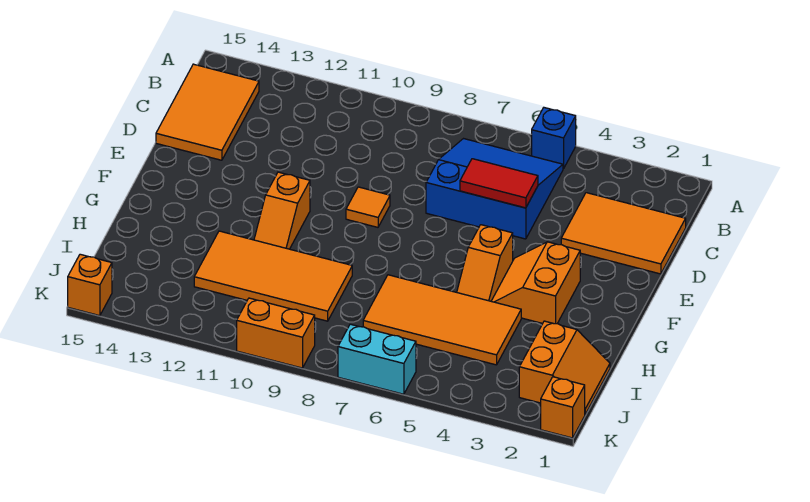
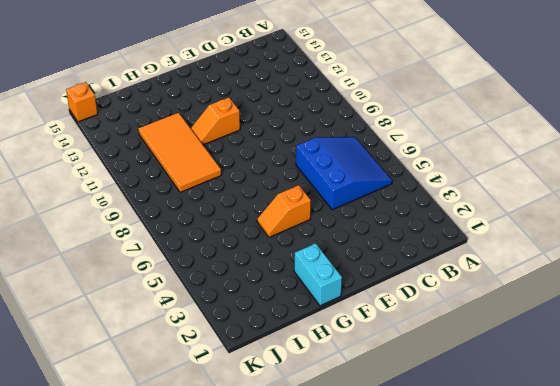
cyan 1x2 brick [294,243,342,306] -> cyan 1x2 brick moved to [338,324,416,394]
none -> blue 1x1 brick [532,108,576,169]
none -> orange 2x3 tile [156,64,259,160]
none -> orange 2x3 tile [561,193,686,274]

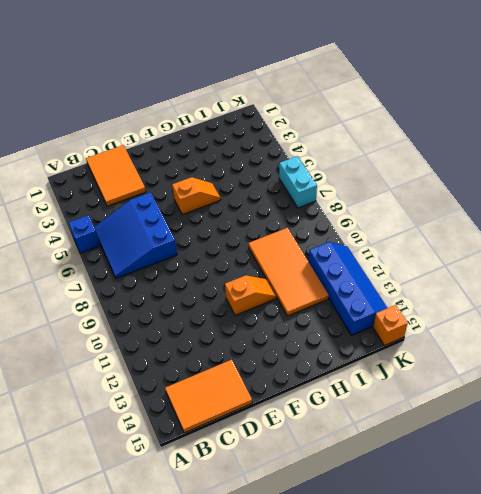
blue 2x4 slope [309,242,387,335] -> none
none -> orange 1x1 tile [346,187,390,227]
none -> orange 2x2 slope [491,242,580,324]
none -> orange 2x4 tile [363,275,521,365]

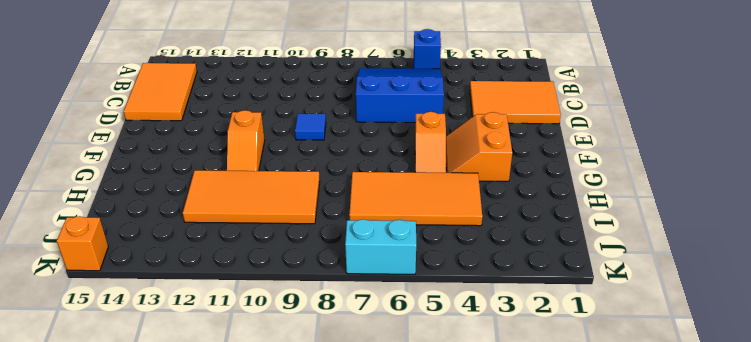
blue 1x1 tile [295,114,326,140] -> orange 1x1 tile [346,187,390,227]
none -> orange 2x2 slope [519,321,610,414]
none -> orange 1x1 brick [541,377,585,438]
none -> orange 1x2 brick [237,298,315,368]

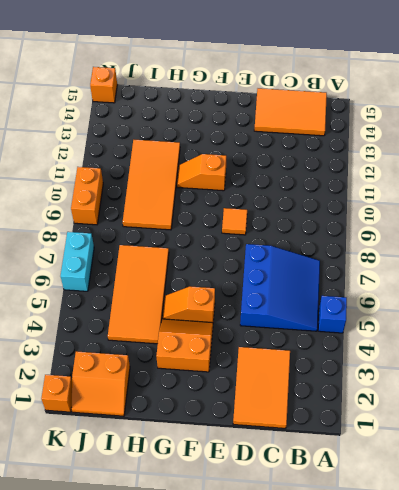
none -> red 1x2 tile [460,159,538,208]

